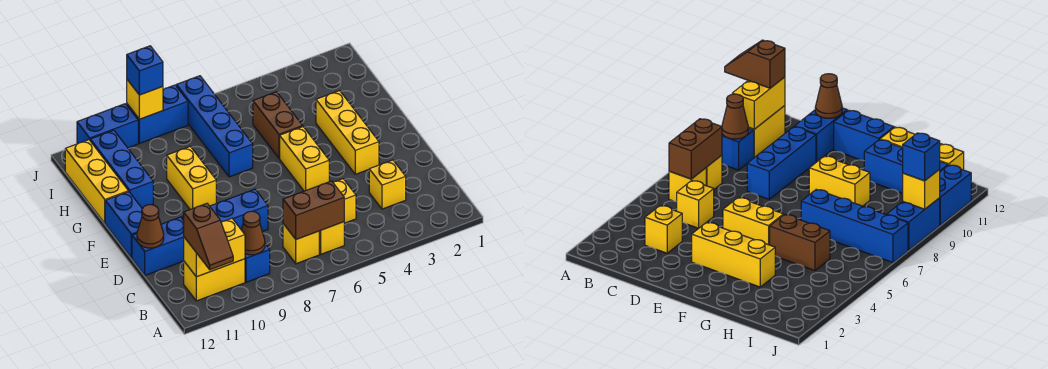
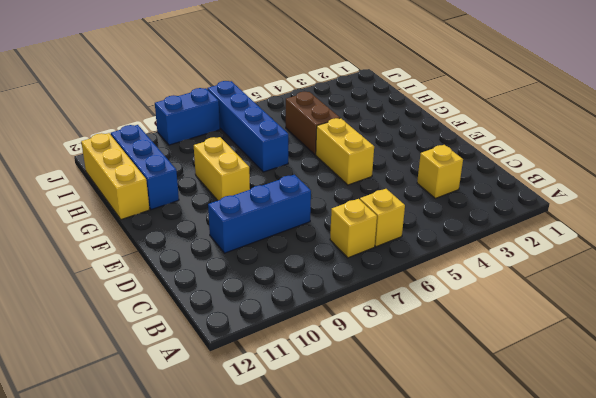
none -> blue 1x1 brick [245,244,270,282]
none -> yellow 1x2 brick [184,259,245,301]
none -> yellow 1x1 brick [333,179,356,223]

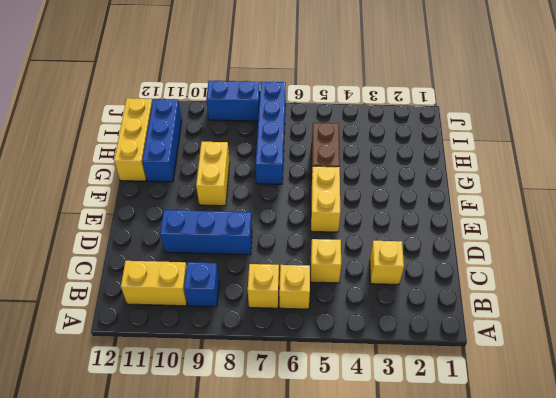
none -> blue 1x2 brick [132,217,184,275]
none -> yellow 1x3 brick [316,91,379,174]
none -> blue 1x2 brick [105,192,142,258]

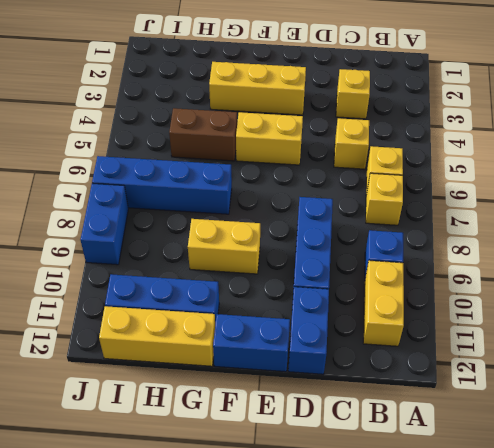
none -> blue 1x2 brick [77,104,138,148]
none -> brown 1x2 brick [283,181,344,239]
none -> brown 1x1 cone [241,211,265,255]

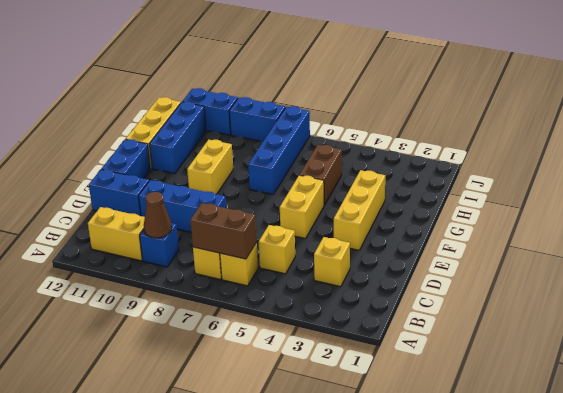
none -> yellow 1x2 brick [184,218,245,277]
none -> brown 1x1 cone [137,205,164,248]
none -> yellow 1x1 brick [127,80,163,119]

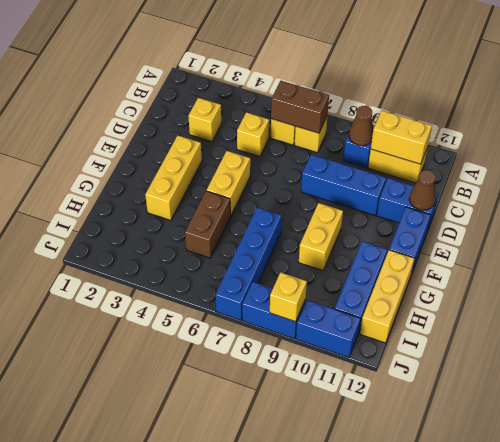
none -> brown 1x2 slope [184,203,233,270]
none -> blue 1x1 brick [127,46,163,95]

